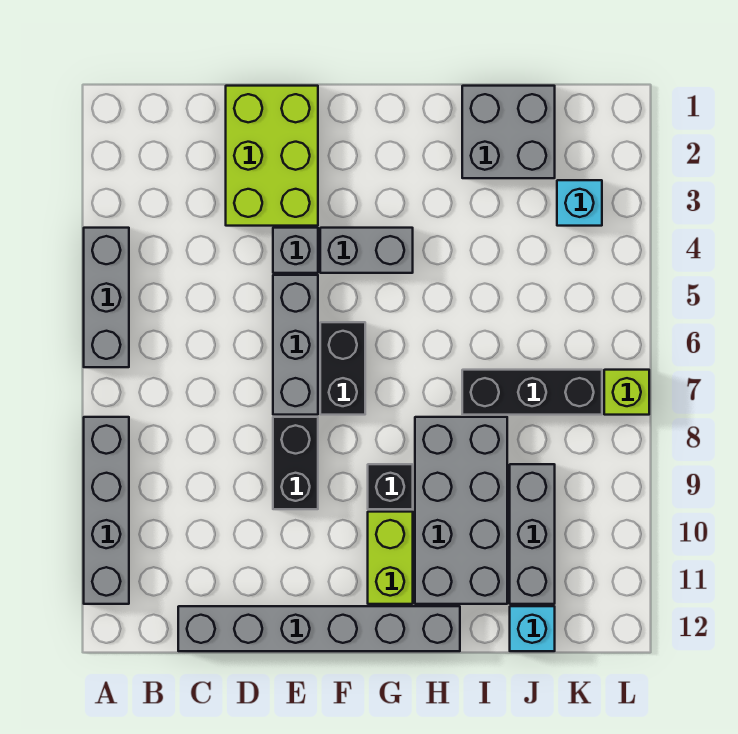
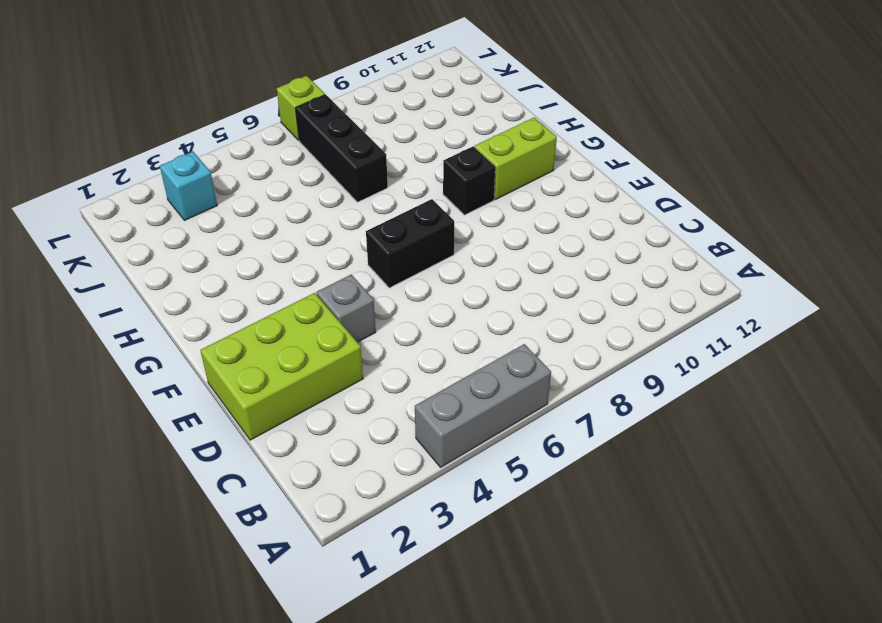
none -> grey 1x4 brick [84,417,129,604]
none -> grey 1x6 brick [178,606,460,651]
none -> grey 1x3 brick [273,275,318,415]

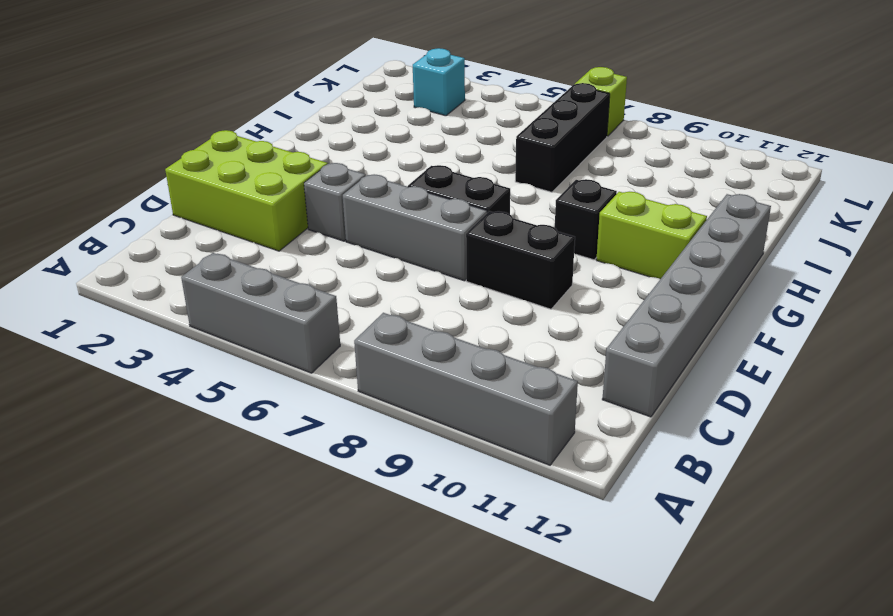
none -> grey 1x2 brick [320,228,413,273]
none -> grey 2x4 brick [415,417,507,604]
none -> grey 2x2 brick [462,86,555,178]

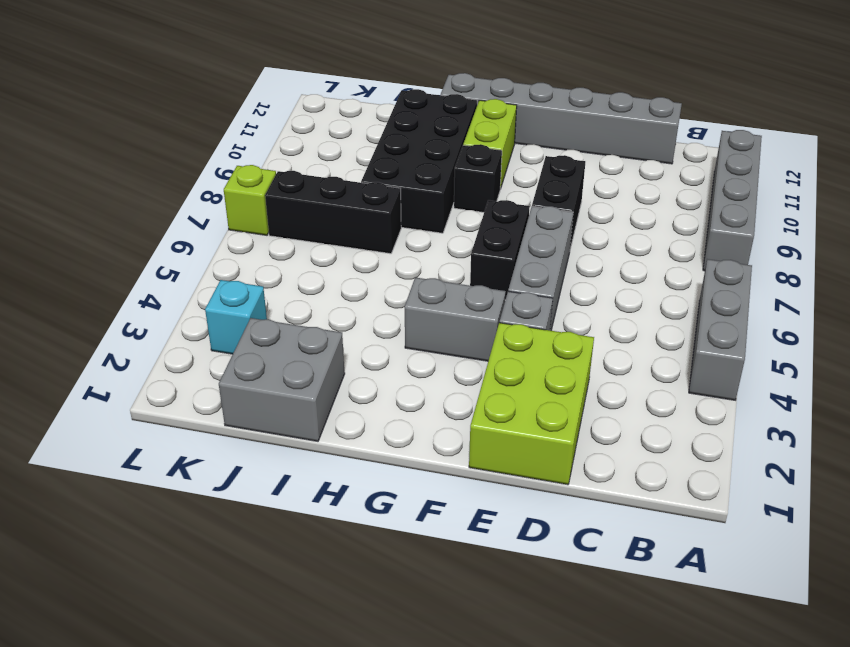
black 2x4 brick [361,89,477,233] -> grey 2x4 brick [415,417,507,604]
none -> grey 1x3 brick [510,464,555,604]
none -> cyan 1x1 brick [510,606,555,651]

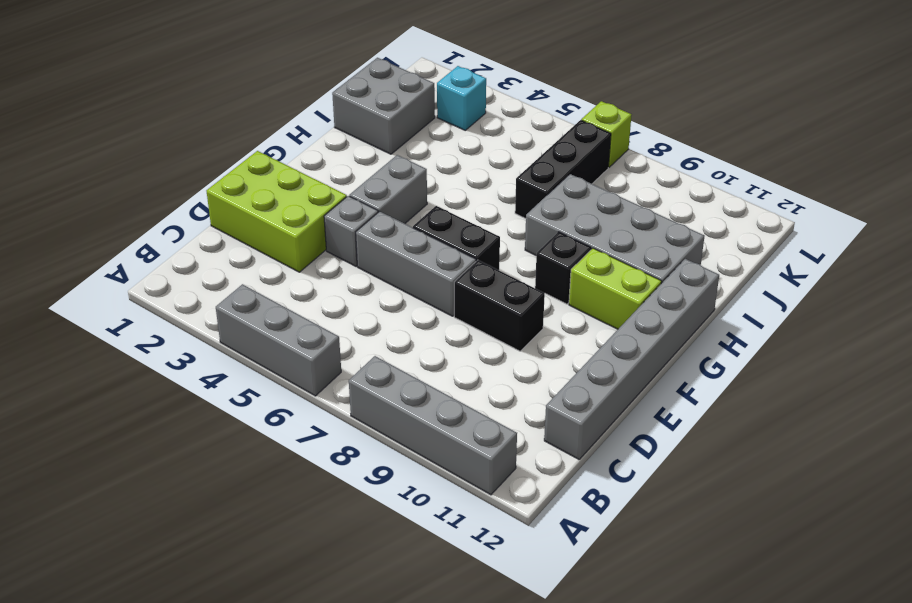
none -> grey 1x3 brick [510,464,555,604]
none -> cyan 1x1 brick [510,606,555,651]

